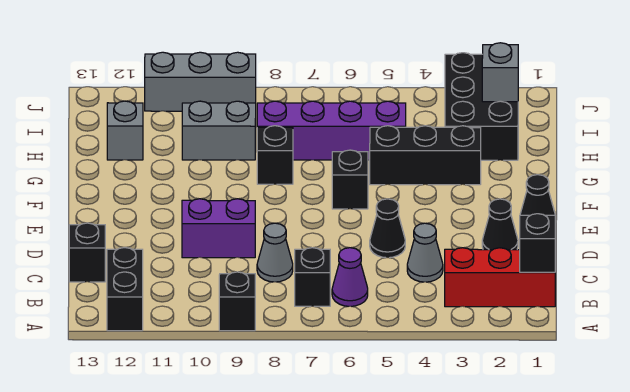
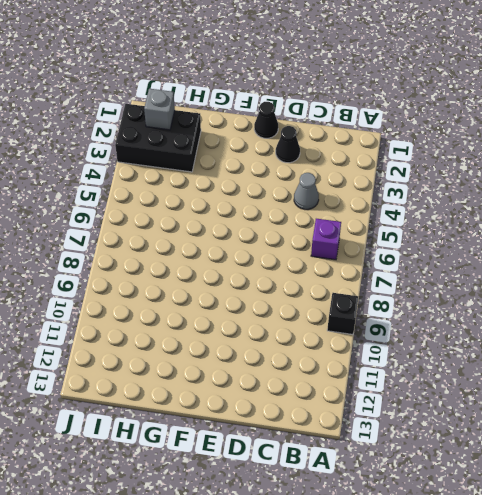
purple 1x1 brick [311,219,341,260] -> purple 1x1 cone [332,248,368,306]
none -> black 1x2 brick [107,247,143,331]
none -> red 1x3 brick [445,248,555,307]
none -> black 1x1 brick [295,248,330,306]

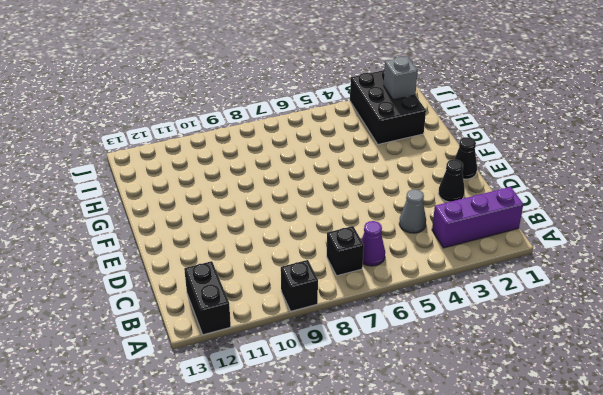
purple 1x3 brick [432,187,523,248] -> red 1x3 brick [445,248,555,307]
none -> grey 1x1 cone [257,223,293,282]
none -> black 1x1 brick [69,223,105,282]
none -> black 1x1 cone [370,199,405,258]

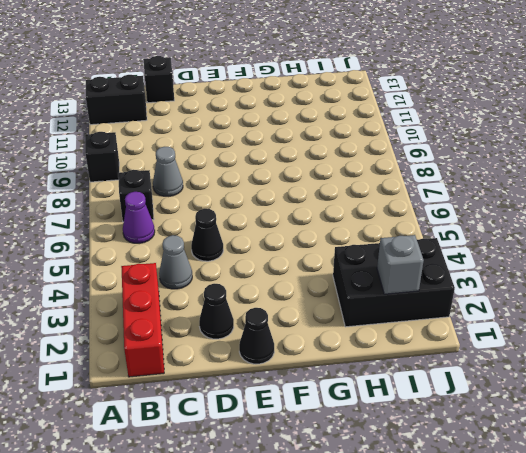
none -> purple 1x2 brick [182,199,255,258]
none -> black 1x1 brick [332,150,368,209]
none -> black 1x3 brick [370,126,481,185]

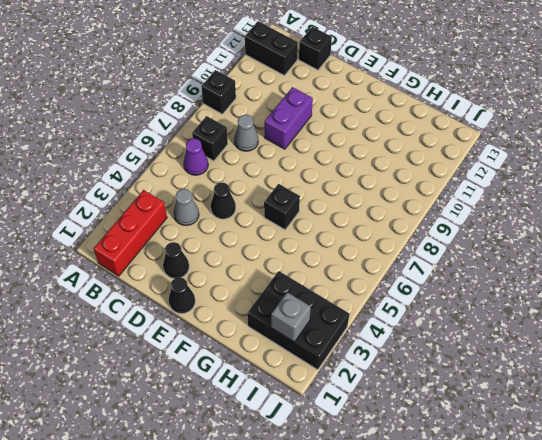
none -> black 1x3 brick [370,126,481,185]
none -> black 1x1 brick [257,126,293,184]
none -> purple 1x4 brick [257,101,406,160]

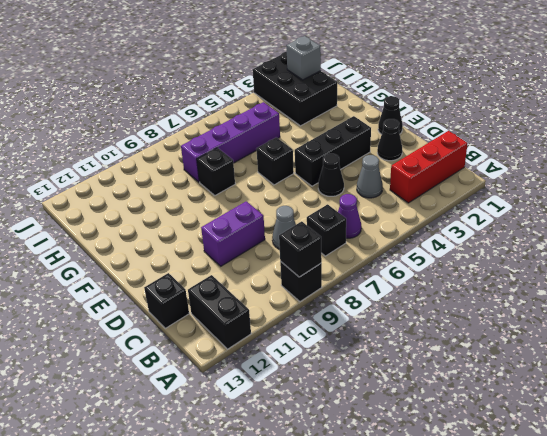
black 1x1 brick [279,221,322,277] -> black 1x1 brick moved to [520,214,555,272]
black 1x3 brick [295,116,371,186] -> black 1x3 brick moved to [370,126,481,185]
none -> grey 1x2 brick [182,101,256,160]
none -> grey 1x1 brick [107,101,143,160]
none -> grey 1x3 brick [145,52,256,111]

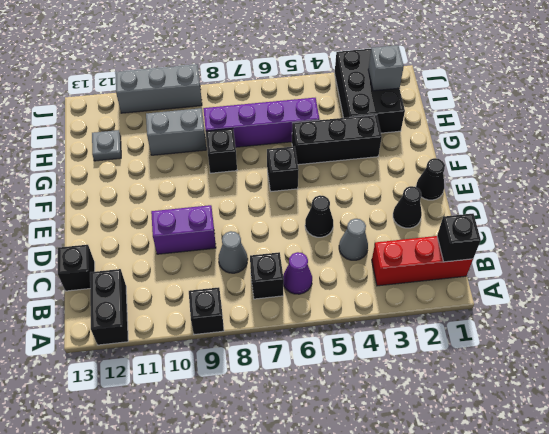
grey 1x1 plate [92,130,121,161] -> grey 1x1 brick [107,101,143,160]

